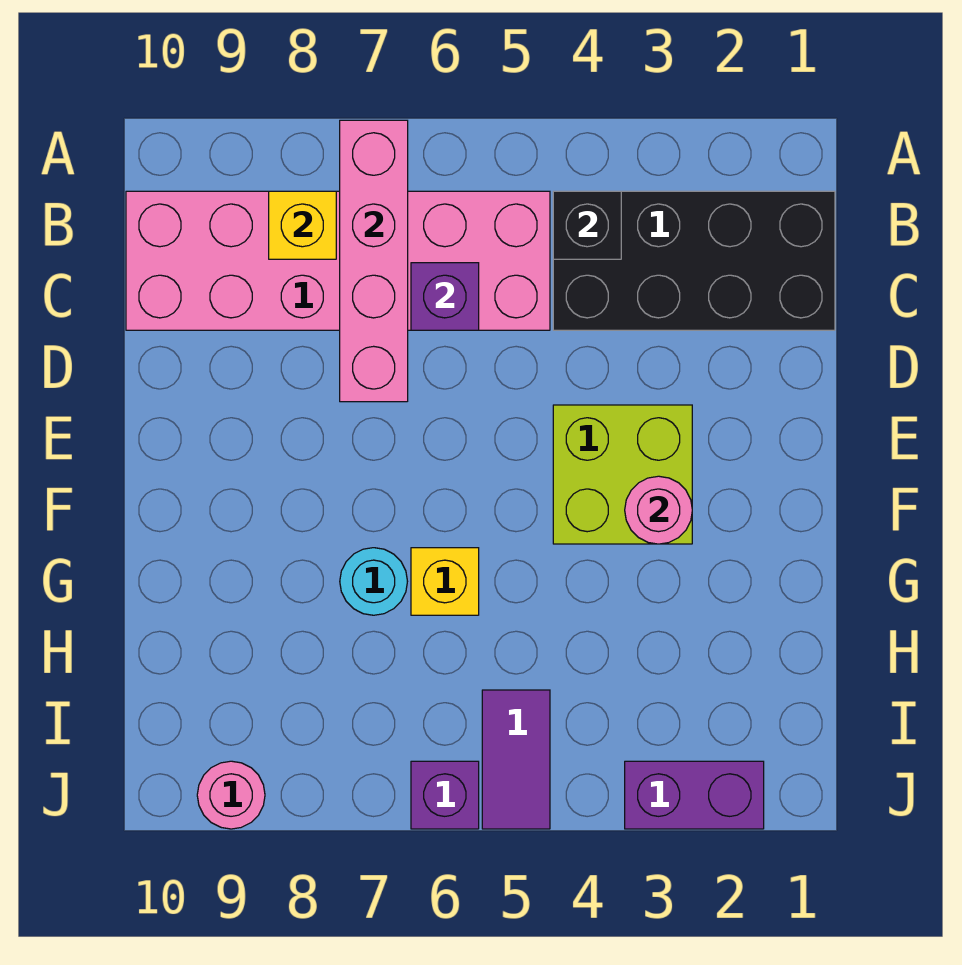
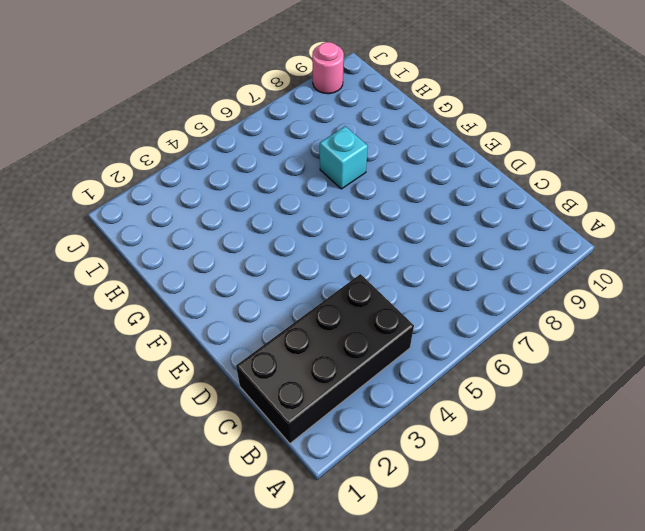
cyan 1x1 brick [320,126,368,189] -> cyan 1x1 round brick [340,548,407,615]
none -> pink 2x6 brick [126,191,550,330]
none -> lime 2x2 brick [553,405,692,544]
none -> yellow 1x1 brick [411,548,479,615]

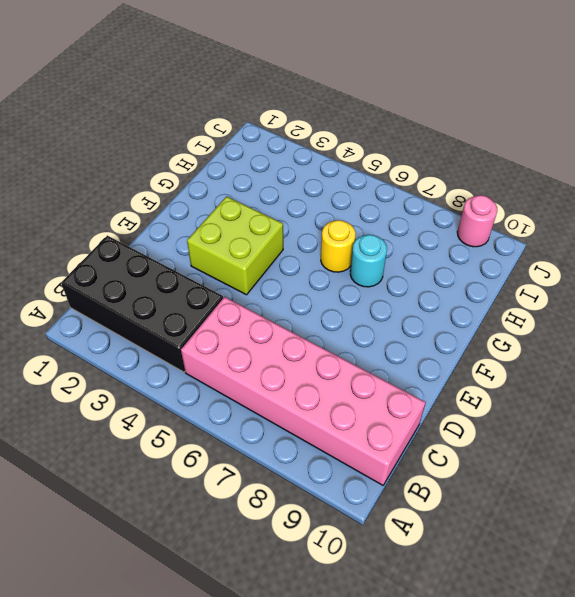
yellow 1x1 round brick [321,220,356,272] -> yellow 1x1 brick [411,548,479,615]
none -> purple 1x2 tile [482,690,550,829]
none -> purple 1x2 brick [625,761,764,829]
none -> purple 1x1 brick [411,761,479,829]

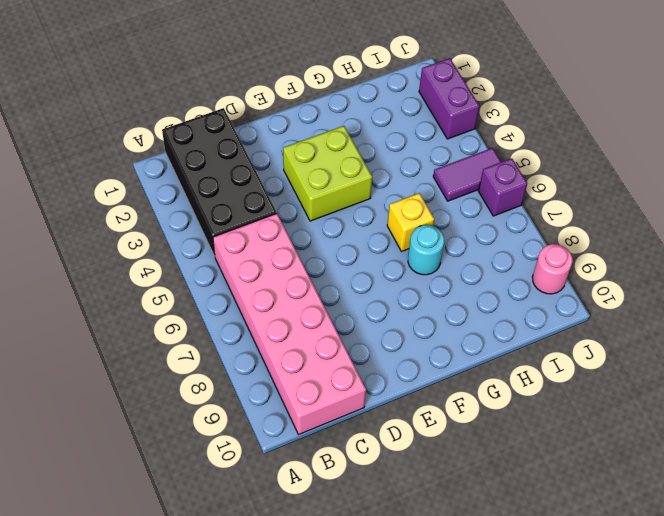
none -> pink 1x4 brick [340,120,408,402]
none -> black 1x1 brick [553,191,621,259]
none -> yellow 1x1 brick [269,191,336,259]

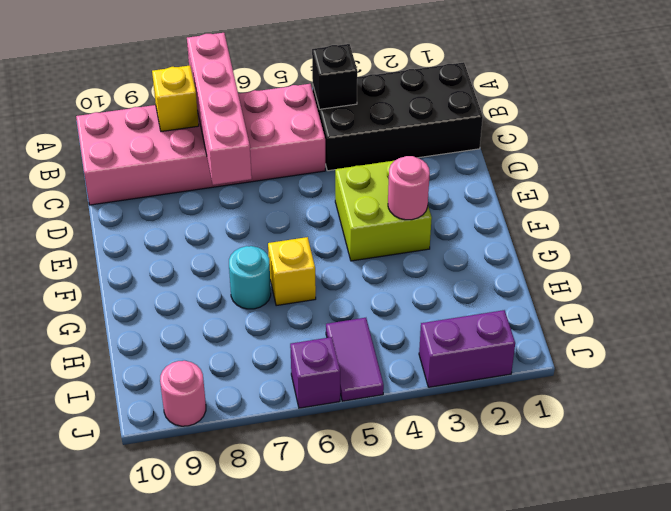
none -> purple 1x1 brick [411,263,479,330]

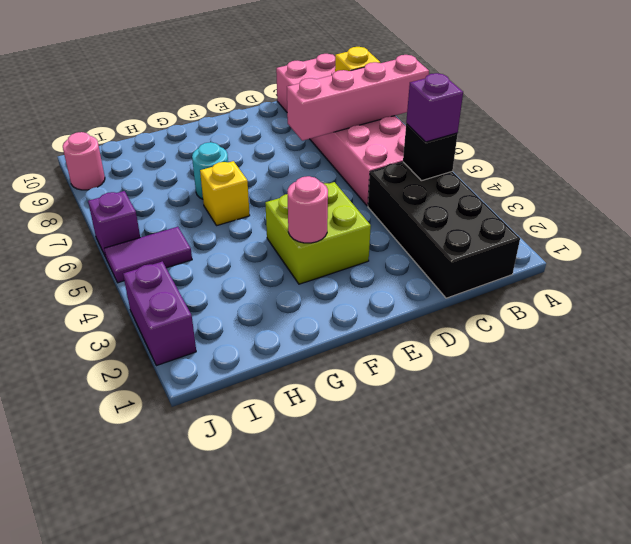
purple 1x1 brick [406,73,463,142] -> purple 1x1 brick moved to [411,263,479,330]

